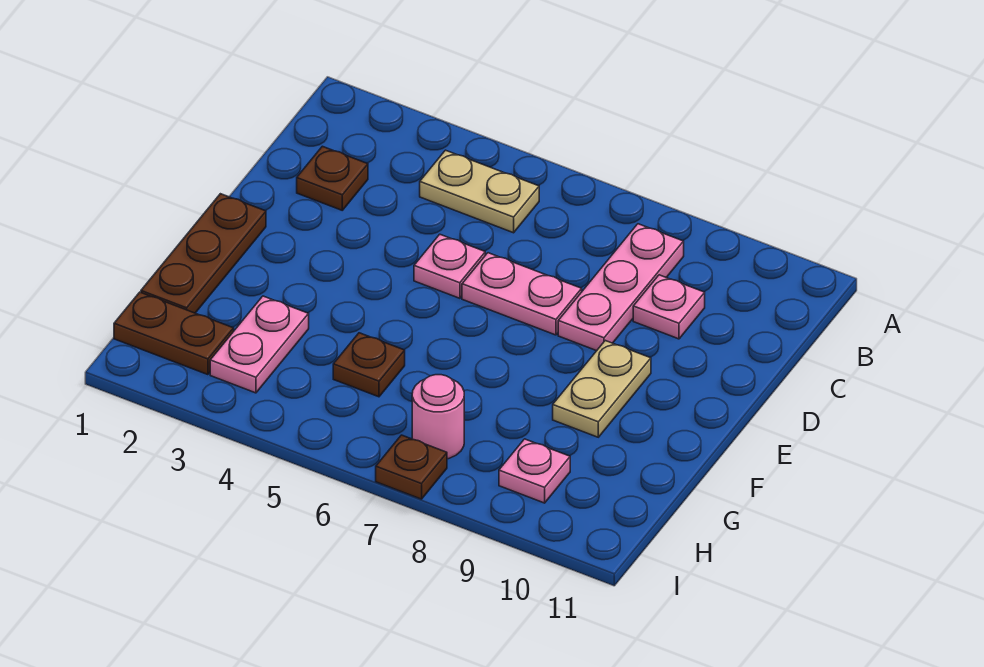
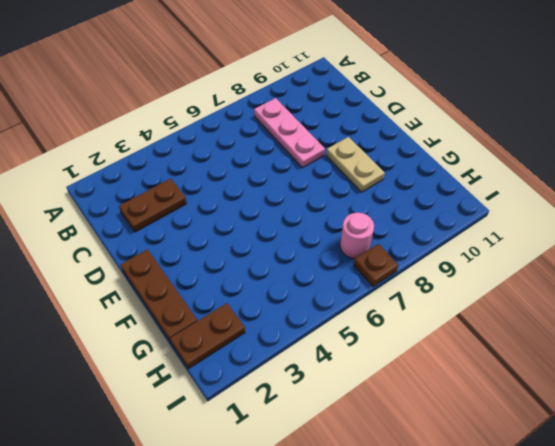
brown 1x2 plate [119,178,187,232] -> brown 1x1 plate [297,146,368,210]
none -> tan 1x2 plate [420,150,539,233]
none -> pink 1x1 plate [633,275,705,339]
none -> pink 1x1 plate [414,234,485,298]

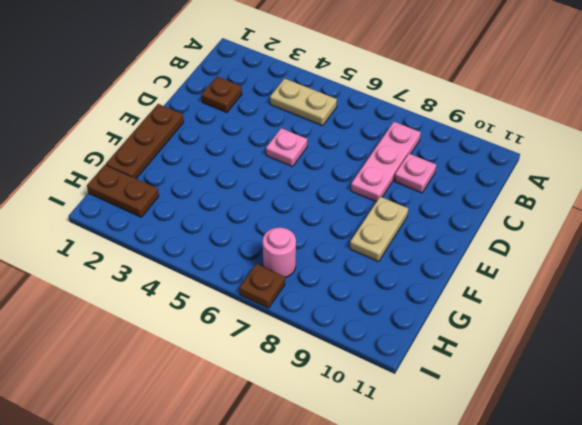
none -> pink 1x2 plate [462,253,582,335]
none -> pink 1x2 plate [210,296,309,393]
none -> brown 1x1 plate [333,333,405,397]

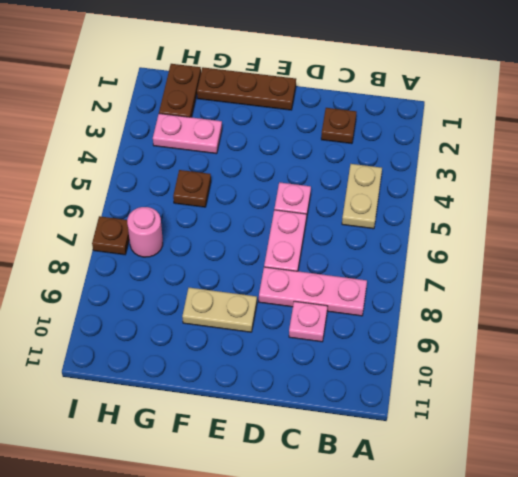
none -> pink 1x1 plate [499,439,570,503]

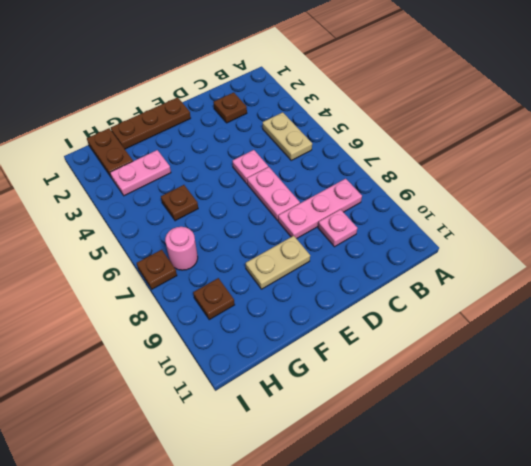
brown 1x1 plate [193,278,235,320] -> pink 1x1 plate [499,439,570,503]

